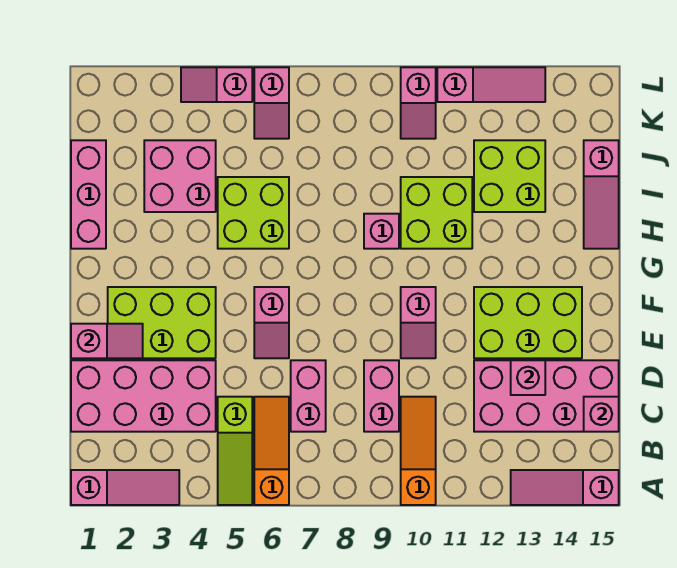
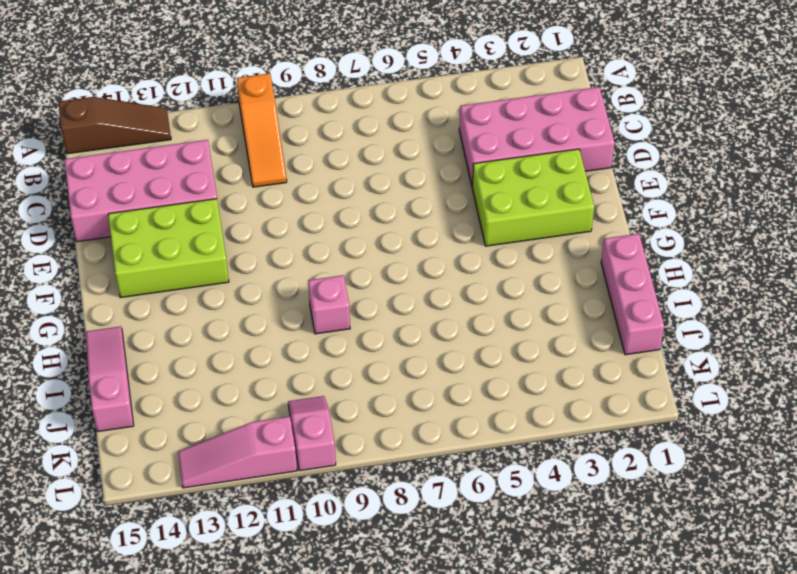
brown 1x3 slope [58,97,171,154] -> pink 1x3 slope [511,470,619,505]
none -> pink 1x3 slope [71,470,179,505]
none -> lime 1x3 slope [218,397,252,505]
none -> orange 1x3 slope [254,397,289,505]

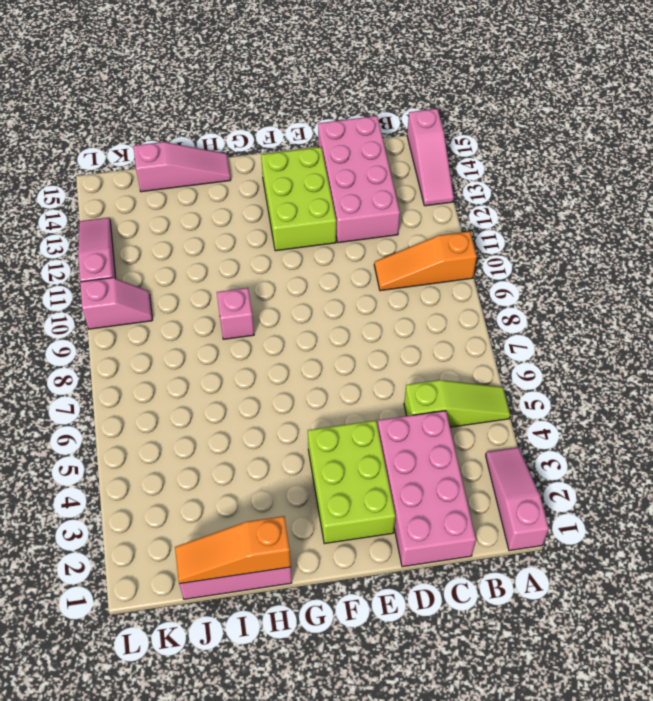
orange 1x3 slope [175,516,291,584] -> orange 1x3 slope moved to [254,397,289,505]
none -> pink 1x2 brick [291,360,326,432]
none -> pink 1x2 brick [364,360,399,432]
none -> pink 1x2 slope [254,287,289,358]

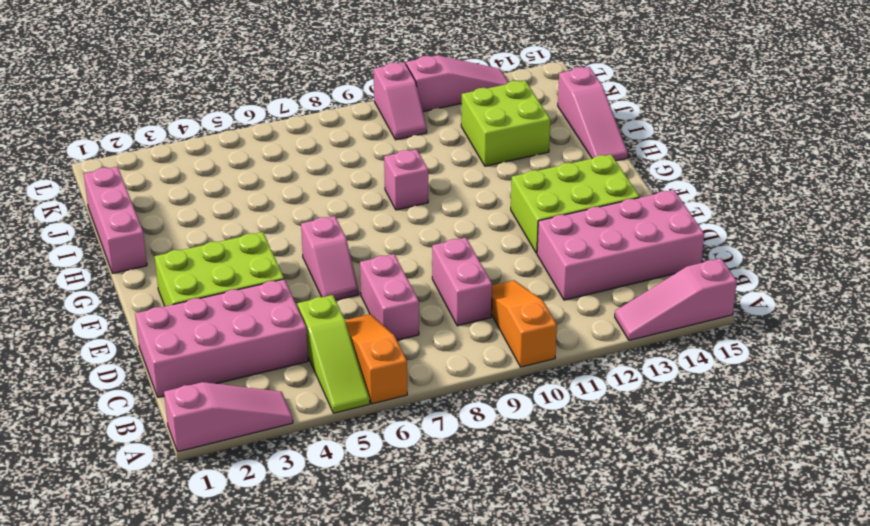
none -> pink 1x2 slope [401,287,436,358]
none -> lime 2x2 brick [218,177,289,249]
none -> lime 2x2 brick [401,177,472,249]

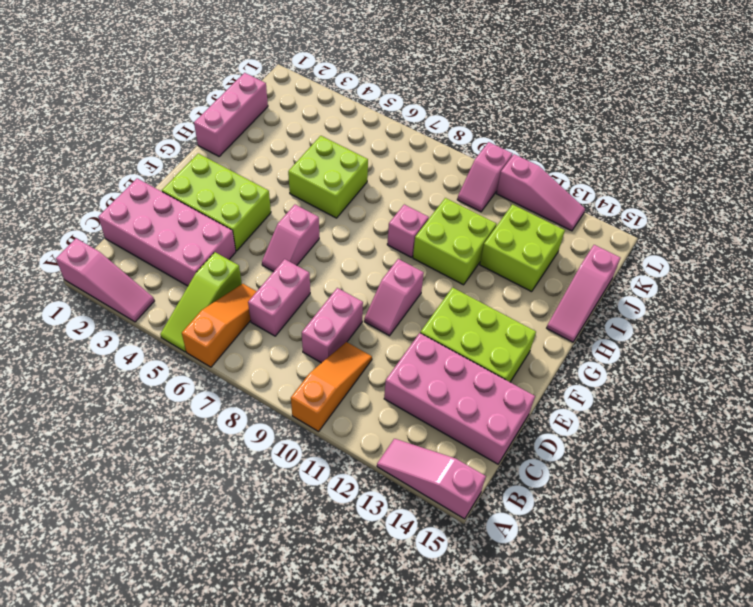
none -> pink 2x2 brick [144,140,216,212]
none -> pink 1x2 slope [254,67,289,139]
none -> pink 1x2 slope [181,67,252,102]

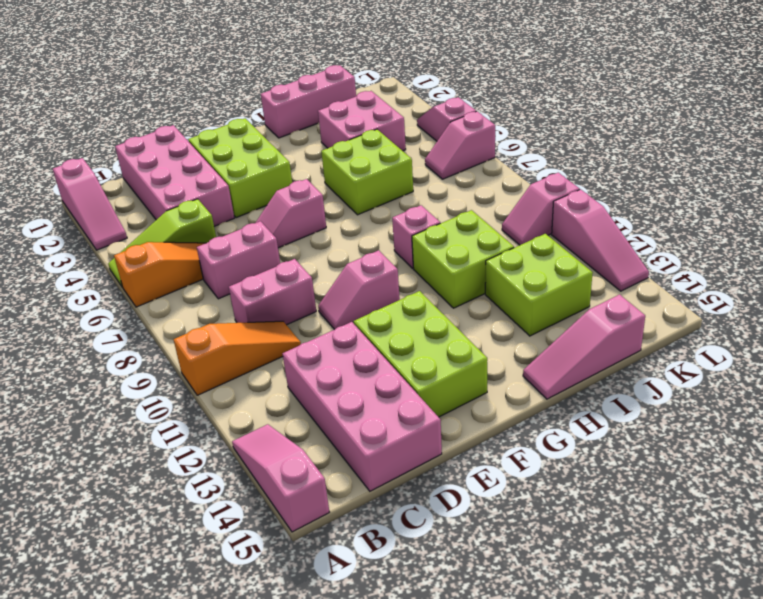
none -> pink 1x1 brick [584,397,619,432]
none -> pink 1x1 brick [511,360,545,395]
none -> pink 1x2 slope [71,324,143,358]

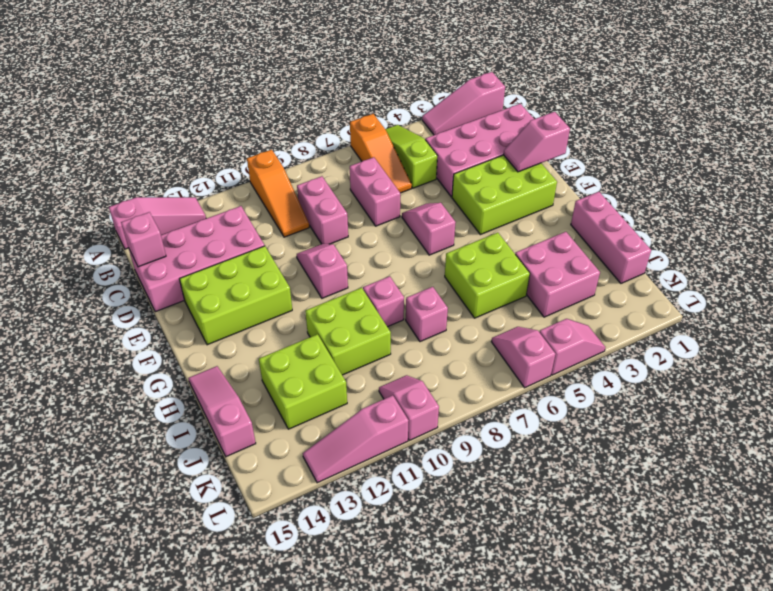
pink 1x1 brick [406,287,448,342] -> pink 1x1 brick moved to [511,360,545,395]

